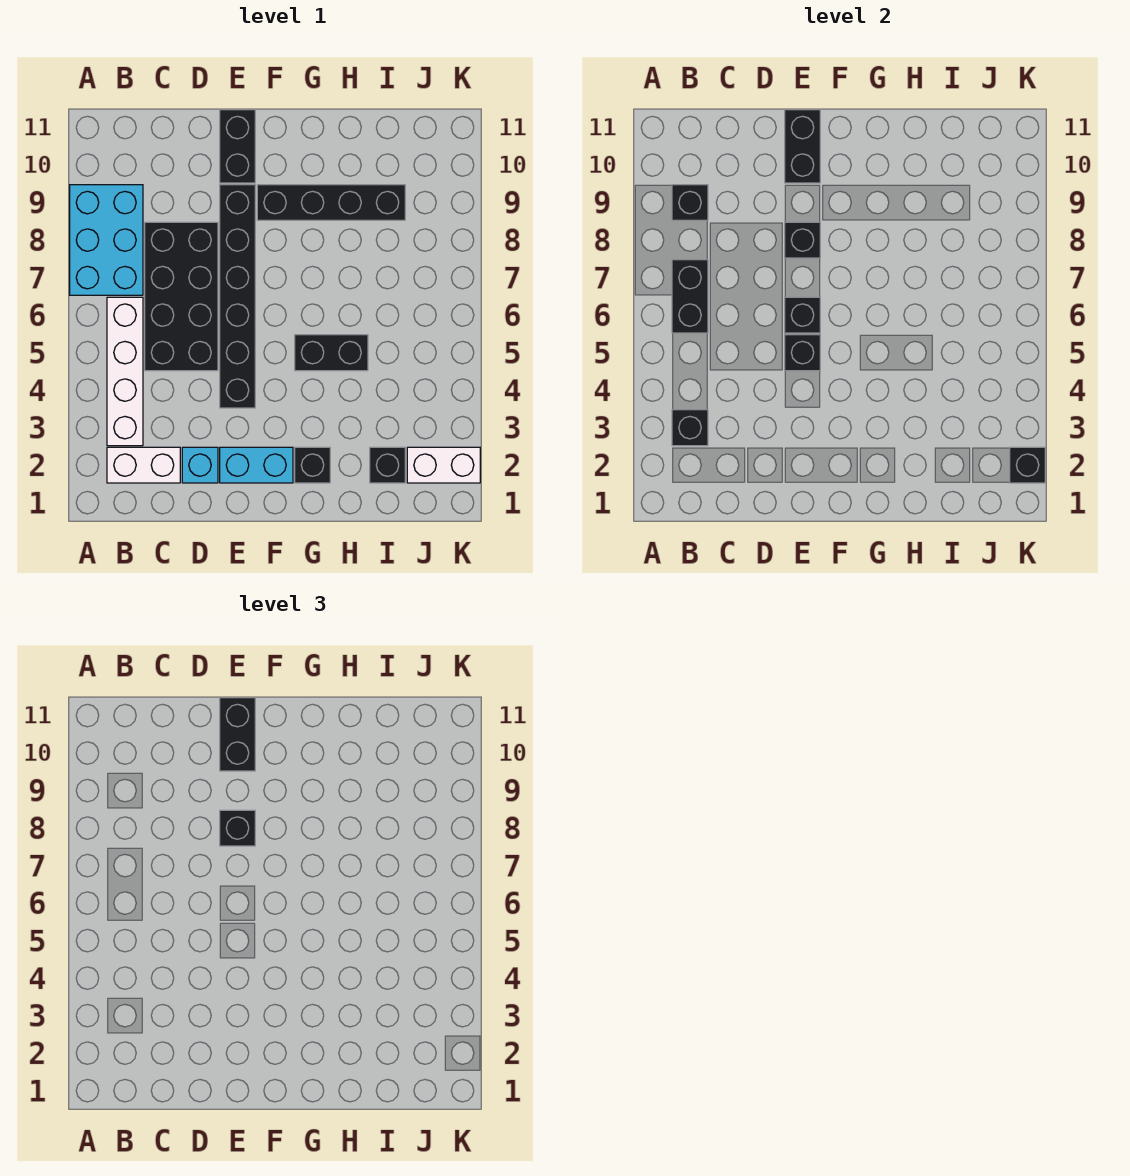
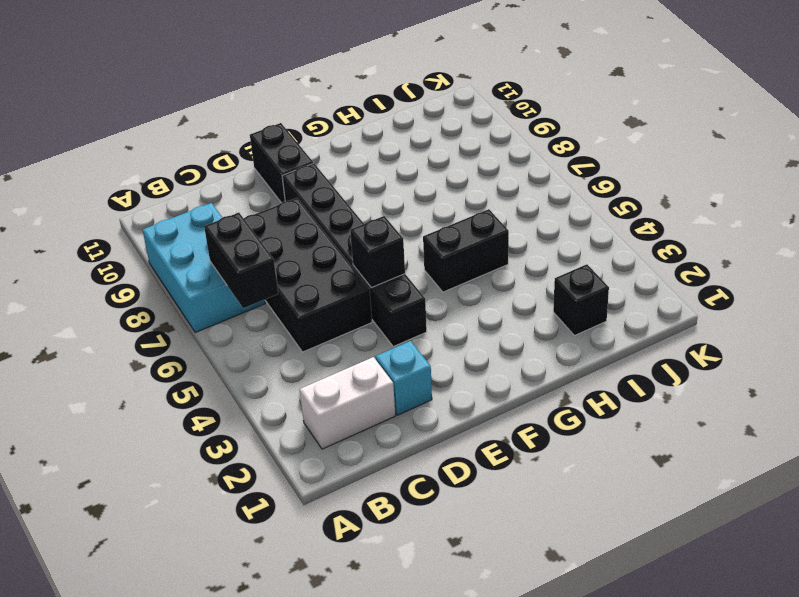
none -> white 1x4 brick [107,297,143,446]
none -> cyan 1x2 brick [220,447,293,483]
none -> black 1x4 brick [257,185,405,220]

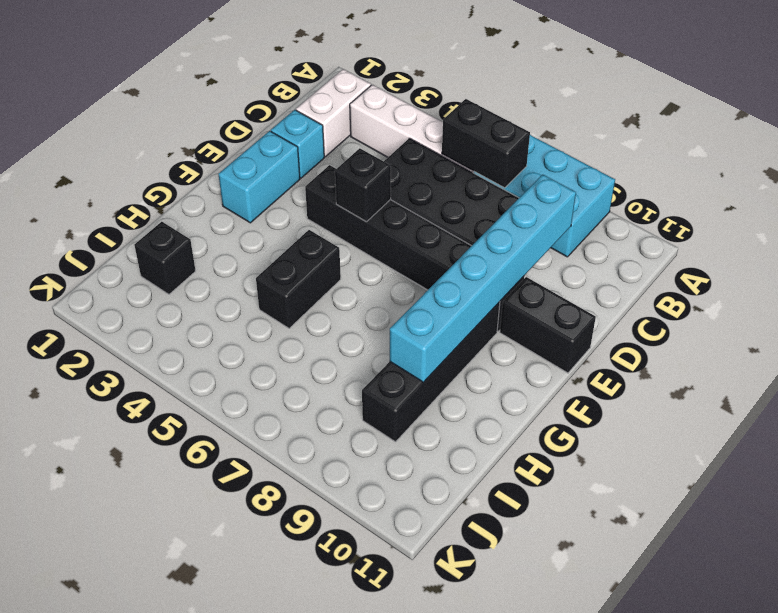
cyan 1x6 brick [390,174,576,382] -> none
none -> black 1x1 brick [295,447,330,483]
none -> white 1x2 brick [407,447,480,483]
none -> black 1x1 brick [672,410,708,446]

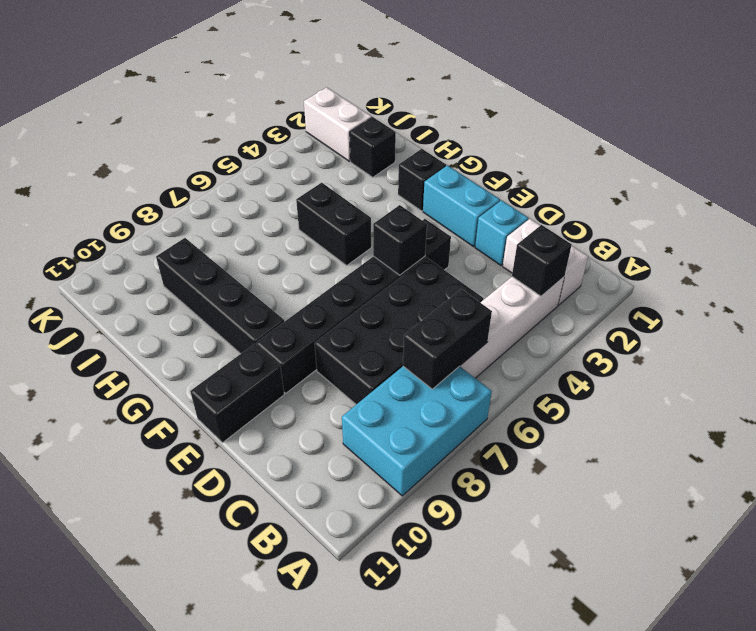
none -> black 1x1 brick [672,185,708,220]
none -> black 1x1 brick [785,297,820,333]
none -> black 1x1 brick [785,222,820,258]

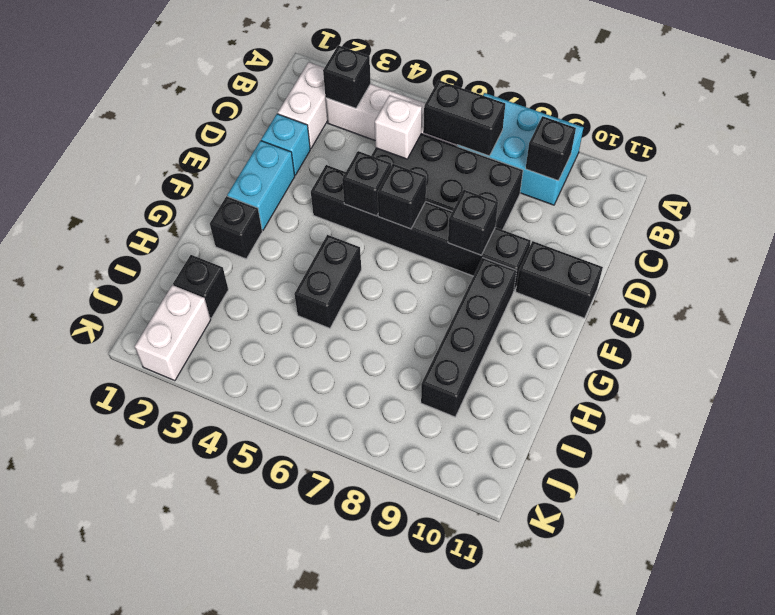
white 1x1 brick [375,95,422,159] -> none
none -> black 1x2 brick [785,110,820,183]
none -> black 1x1 brick [1010,447,1045,483]
none -> black 1x1 brick [220,810,255,846]

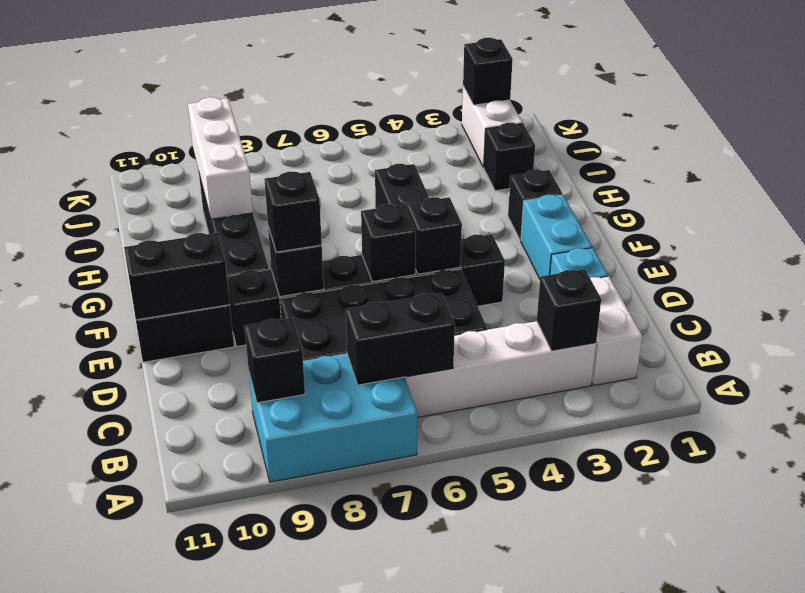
white 1x3 brick [188,97,253,219] -> none
none -> black 1x2 brick [220,698,255,771]

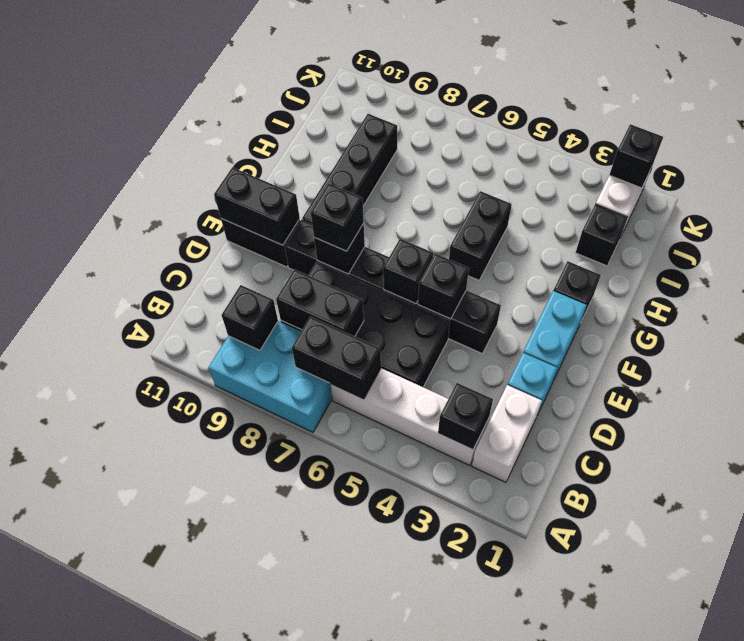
black 1x2 brick [276,269,364,336] -> black 1x2 brick moved to [220,698,255,771]

